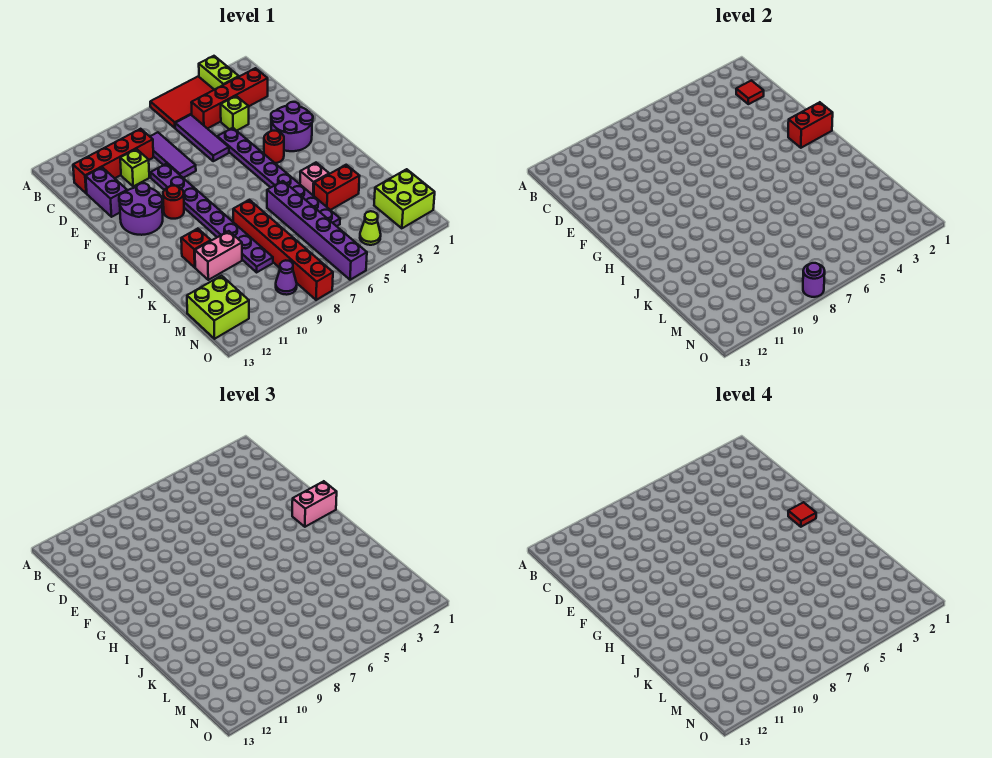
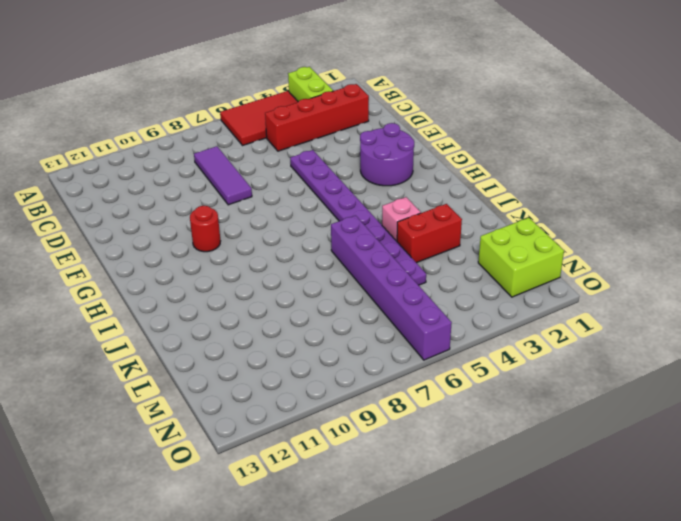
none -> purple 1x3 tile [175,115,229,161]
none -> red 1x4 brick [73,129,154,193]
none -> lime 1x1 brick [221,96,249,131]
none -> lime 1x1 brick [120,149,149,186]

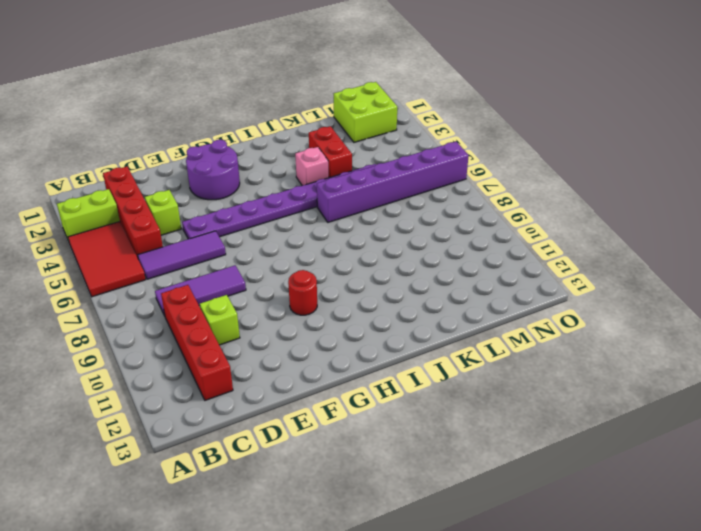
none -> purple 1x2 brick [86,167,127,217]
none -> purple 1x8 plate [151,164,273,272]
none -> purple 2x2 round brick [119,183,163,235]
none -> red 1x1 round brick [264,131,284,163]

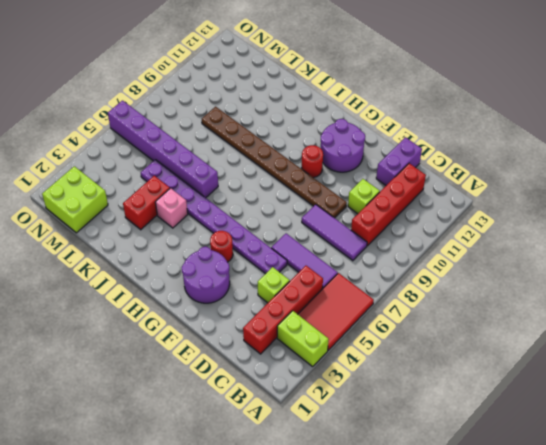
purple 1x2 brick [376,137,422,185] -> purple 1x2 brick turned to [86,167,127,217]
brown 1x8 plate [202,107,347,218] -> purple 1x8 plate [151,164,273,272]
none -> red 1x6 brick [233,200,333,300]
none -> red 1x1 brick [181,229,211,267]
none -> pink 1x2 brick [195,231,242,280]
none -> lime 2x2 brick [187,276,249,339]

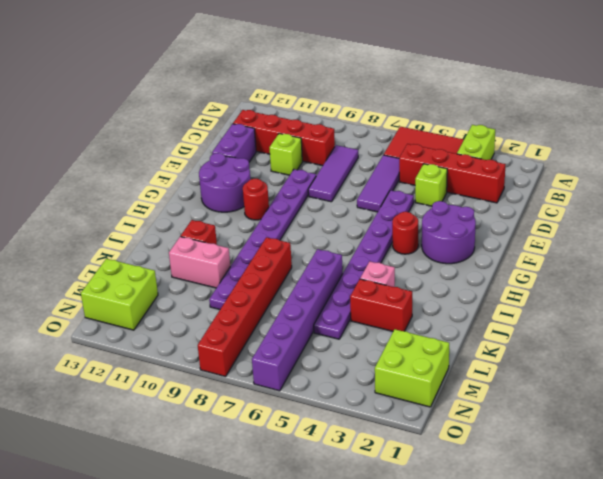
none -> lime 1x1 cone [360,211,381,245]
none -> purple 1x1 cone [276,260,297,295]
none -> red 1x1 tile [736,80,764,104]
none -> red 1x2 brick [788,102,833,148]

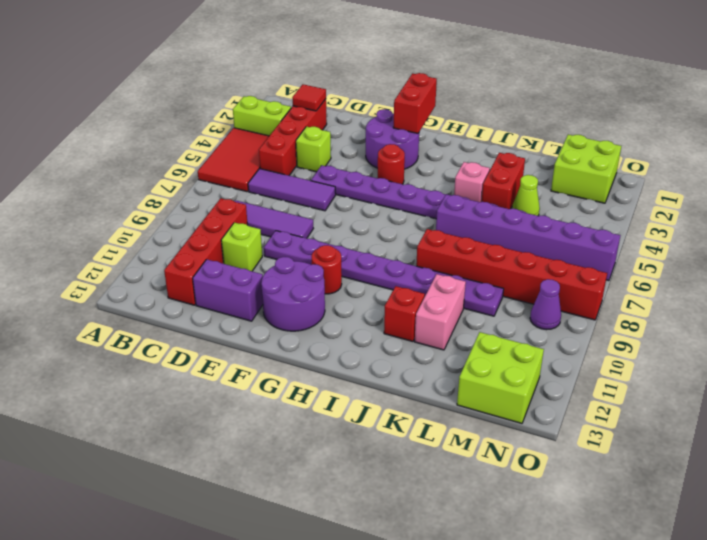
lime 1x1 cone [512,175,540,216] -> lime 1x1 cone moved to [360,211,381,245]
none -> purple 1x1 round brick [803,263,825,297]
none -> pink 1x2 brick [292,481,337,527]
none -> red 1x1 tile [788,502,816,527]

